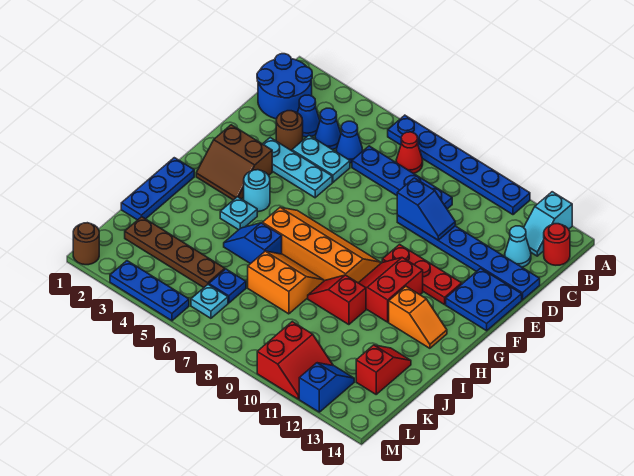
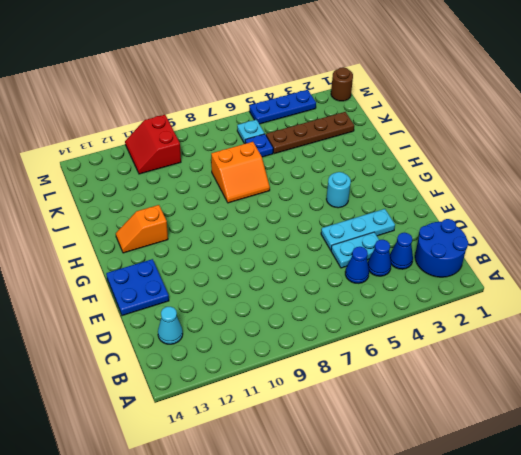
none -> blue 1x6 plate [388,115,530,215]
none -> cyan 1x2 slope [524,192,572,256]
none -> red 1x1 cone [396,132,423,173]
none -> red 1x1 round brick [544,224,570,265]

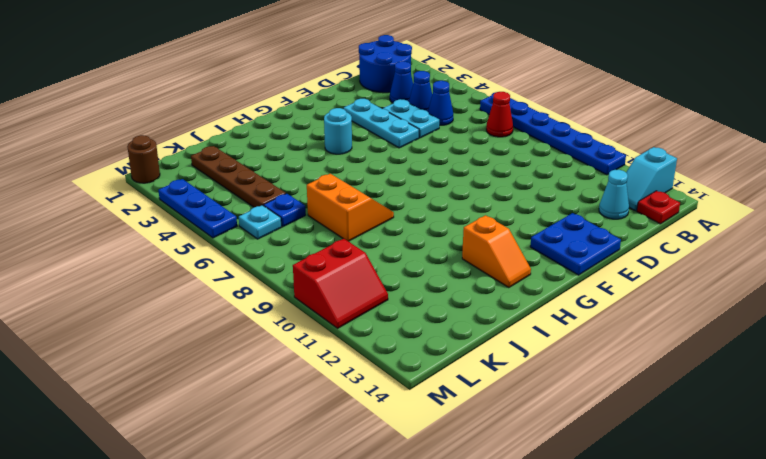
red 1x1 plate [637,191,680,224] -> red 1x1 round brick [544,224,570,265]
none -> blue 1x4 plate [352,146,452,209]
none -> brown 1x1 round brick [276,111,303,151]
none -> blue 1x6 plate [397,215,540,300]
none -> brown 2x2 slope [196,125,272,200]

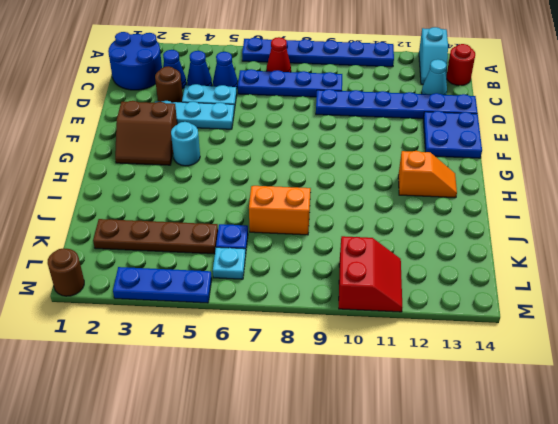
none -> red 1x3 plate [382,244,462,305]
none -> orange 2x4 slope [263,207,381,283]
none -> red 2x2 slope [359,258,423,322]
none -> blue 1x3 plate [121,158,194,220]

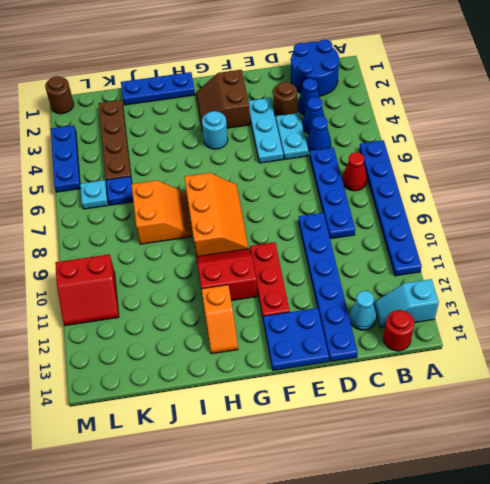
orange 2x3 slope [184,173,249,256] -> orange 2x4 slope [263,207,381,283]
none -> cyan 1x1 plate [220,197,257,230]
none -> blue 1x2 slope [224,223,282,264]
none -> red 1x2 slope [308,275,366,325]
none -> red 1x2 slope [356,345,411,394]

